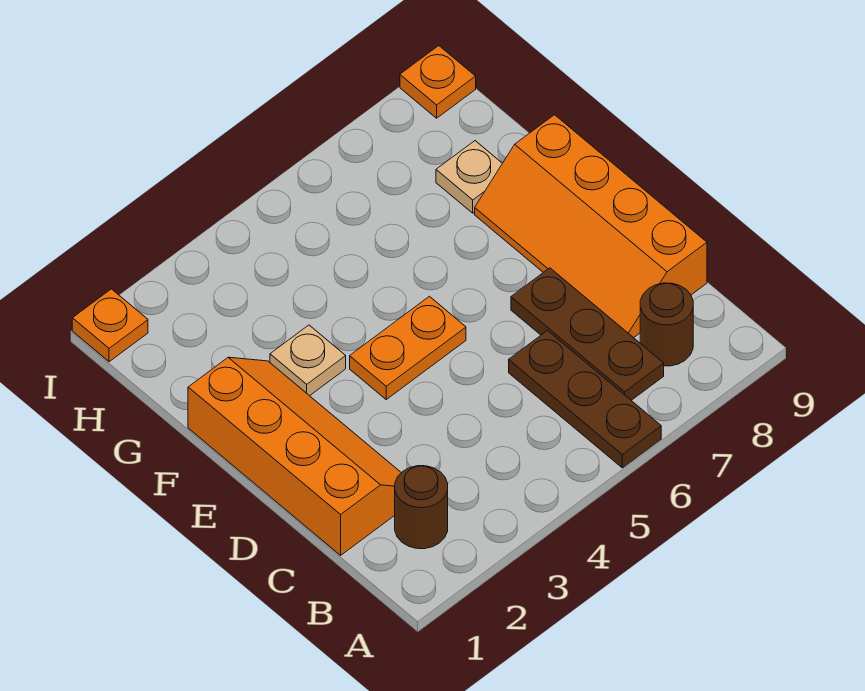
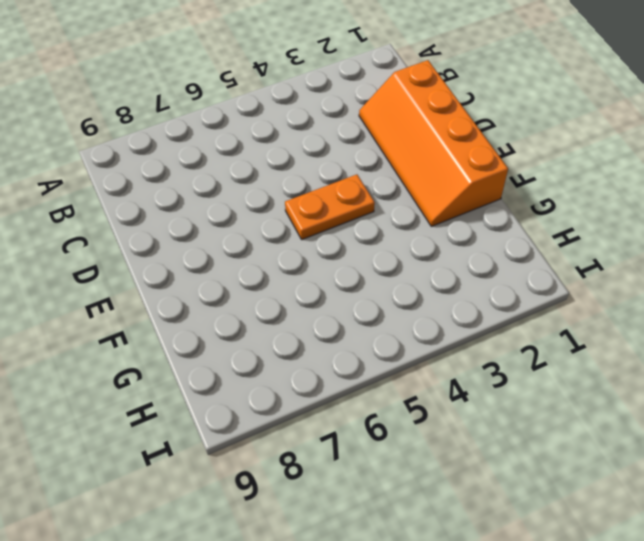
none -> brown 1x3 plate [509,331,661,468]
none -> brown 1x1 round brick [395,466,448,549]

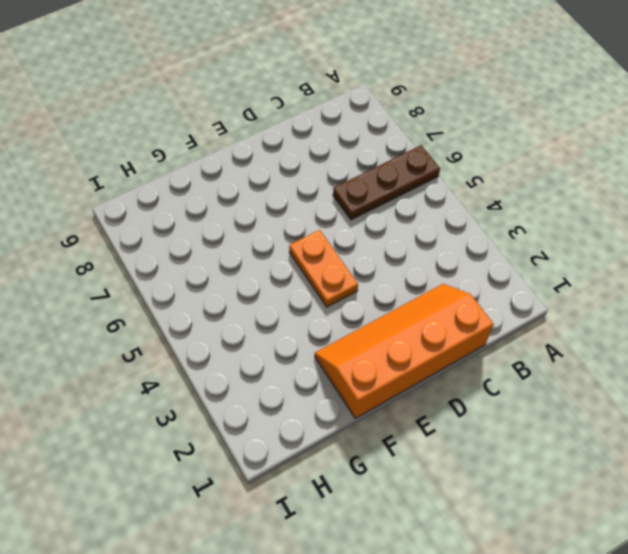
none -> brown 1x1 round brick [395,466,448,549]
none -> brown 1x3 plate [511,268,664,400]

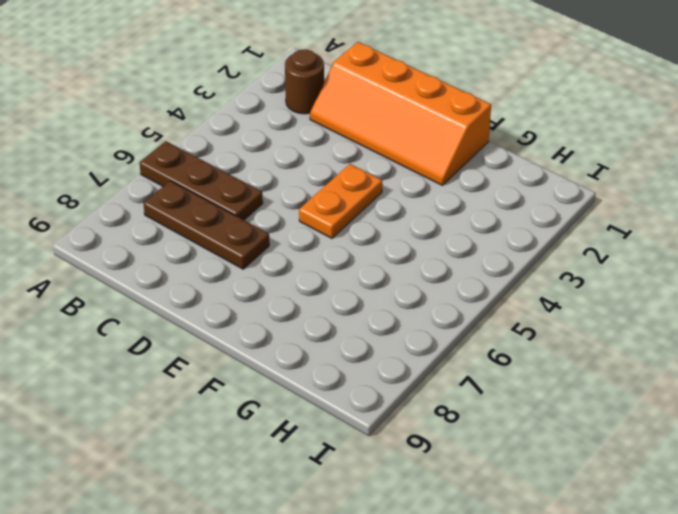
none -> brown 1x1 round brick [640,283,693,366]
none -> orange 2x4 slope [475,115,707,338]

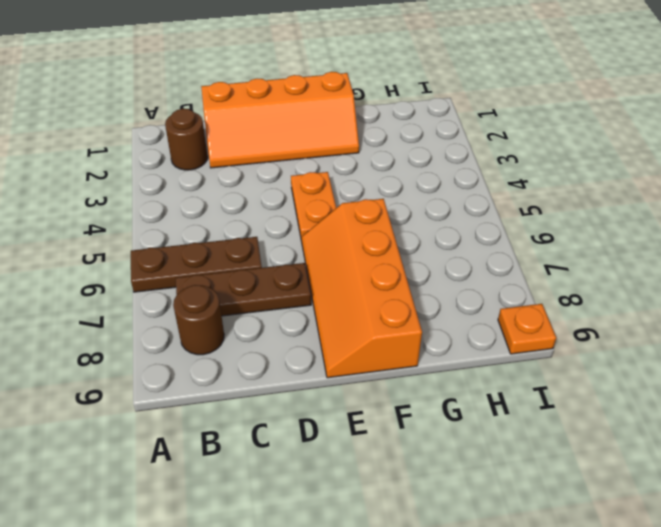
orange 2x4 slope [302,199,422,378] -> orange 2x4 slope turned to [475,115,707,338]
none -> tan 1x1 plate [270,325,346,396]
none -> tan 1x1 plate [436,141,502,213]

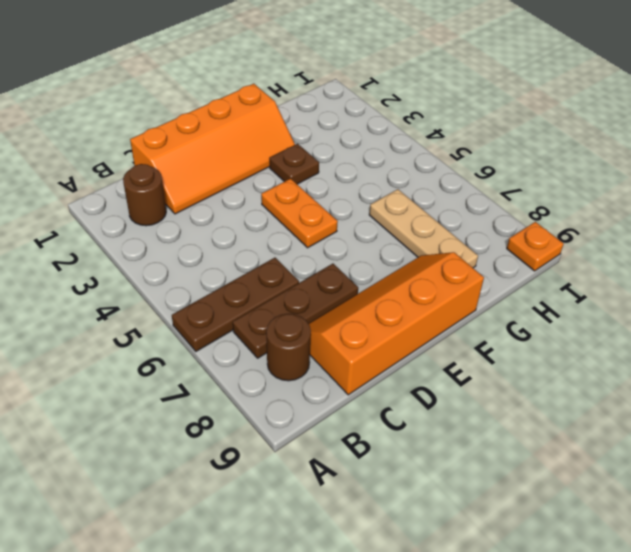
brown 1x1 plate [269,144,319,184] -> tan 1x1 plate [270,325,346,396]
tan 1x3 plate [369,189,478,268] -> tan 1x1 plate [436,141,502,213]
none -> orange 1x1 plate [72,289,148,362]

